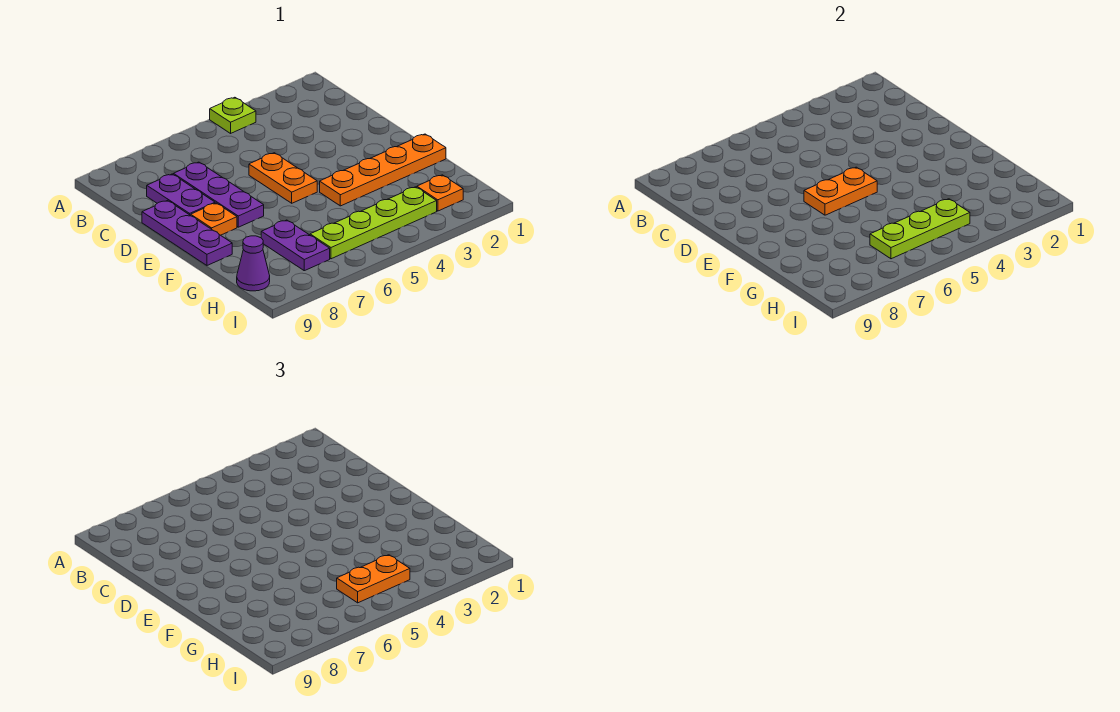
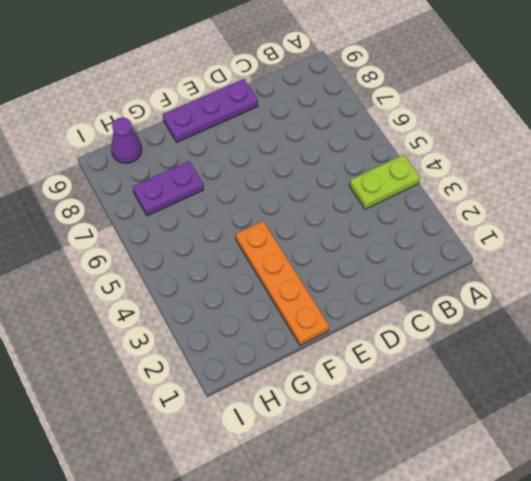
lime 1x2 plate [349,155,420,209] -> lime 1x1 plate [210,97,256,133]
none -> purple 1x3 plate [173,162,264,227]
none -> purple 1x2 plate [147,174,215,215]
none -> orange 1x2 plate [249,153,317,203]

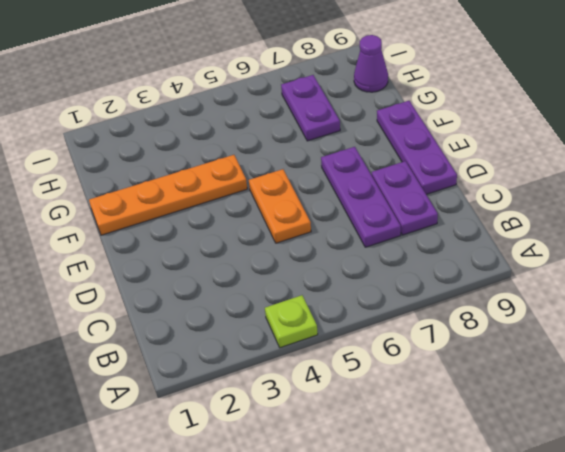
none -> orange 1x1 plate [191,203,237,235]
none -> orange 1x1 plate [417,175,463,211]
none -> lime 1x4 plate [310,187,437,259]

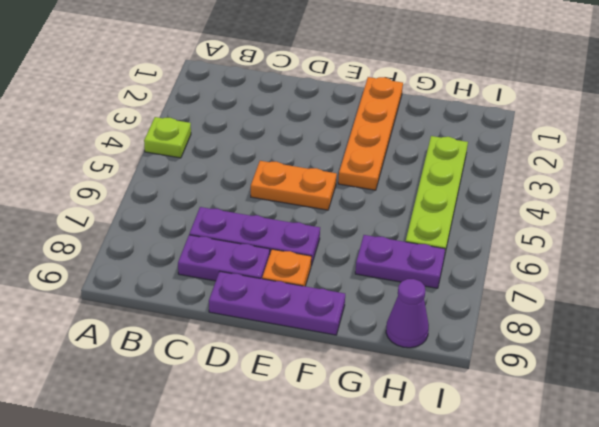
none -> orange 1x1 plate [417,175,463,211]
none -> orange 1x2 plate [804,167,877,215]
none -> lime 1x3 plate [870,199,970,259]

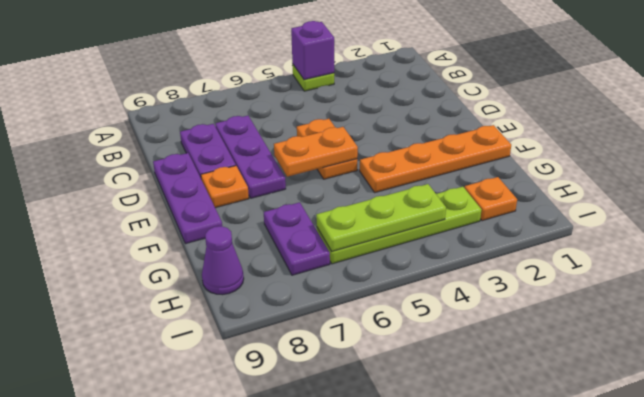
purple 1x1 brick [291,21,334,80] -> none
none -> orange 1x2 plate [337,555,410,603]

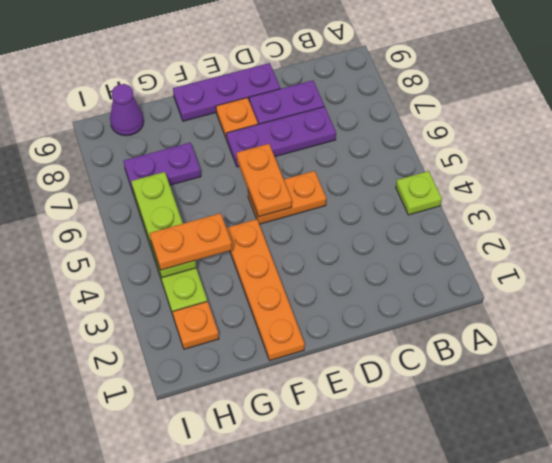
orange 1x2 plate [150,213,232,270] -> orange 1x2 plate turned to [337,555,410,603]

